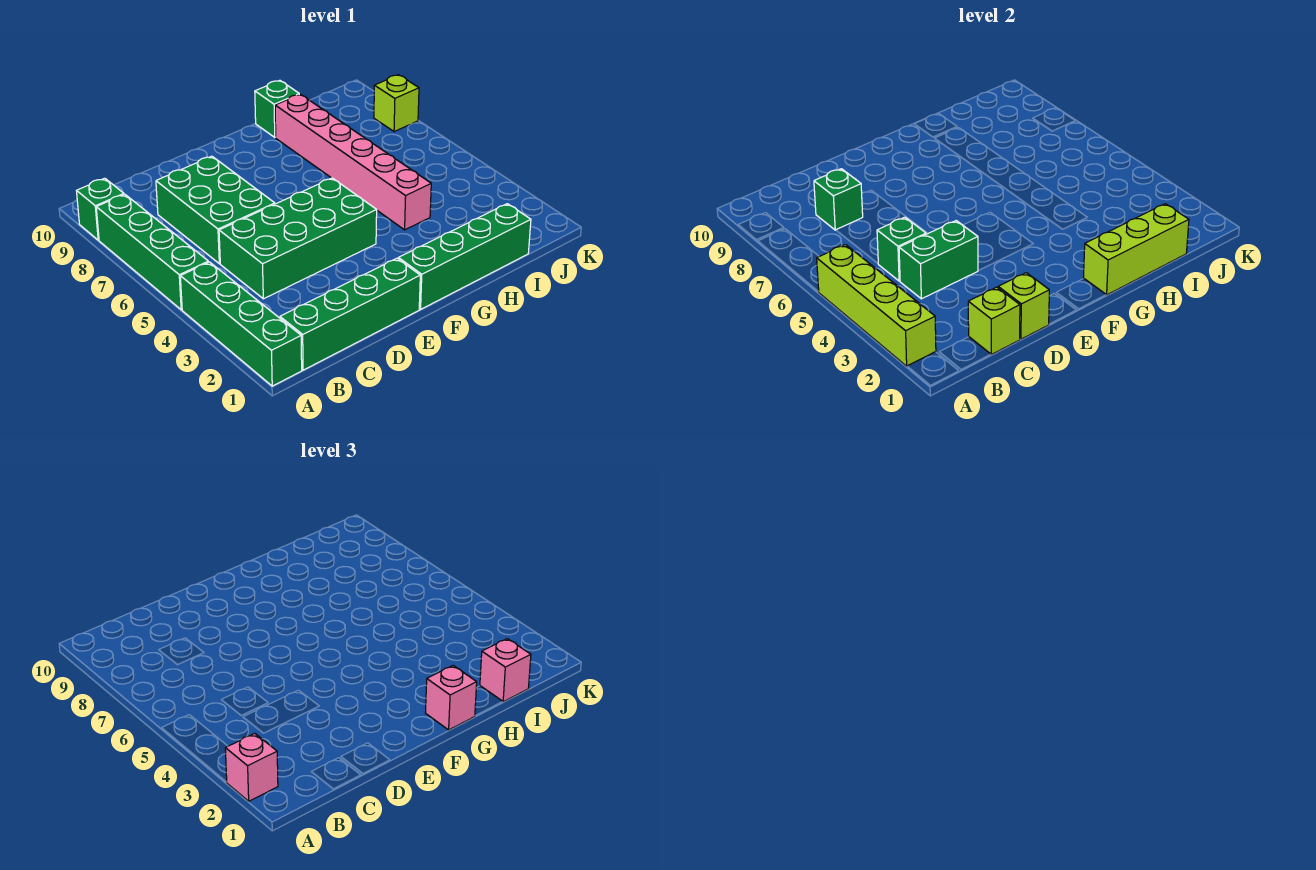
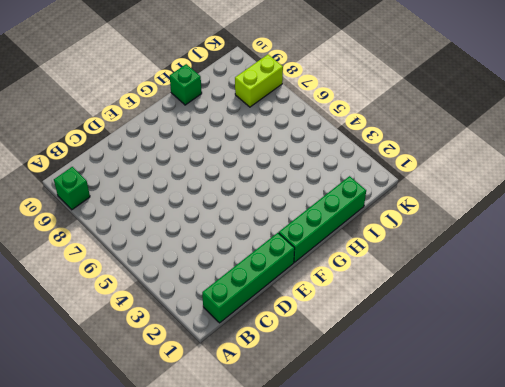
lime 1x2 brick [235,54,283,107] -> lime 1x1 brick [374,75,419,132]
none -> green 1x4 brick [180,262,302,386]
none -> green 1x4 brick [96,194,208,310]
none -> green 2x4 brick [219,178,377,299]

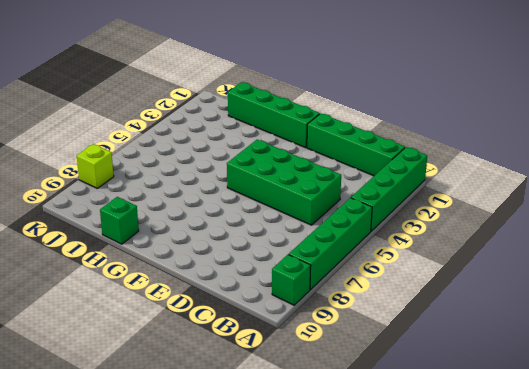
none -> green 2x3 brick [156,156,275,264]
none -> pink 1x6 brick [275,94,431,230]
none -> lime 1x4 brick [817,245,936,366]

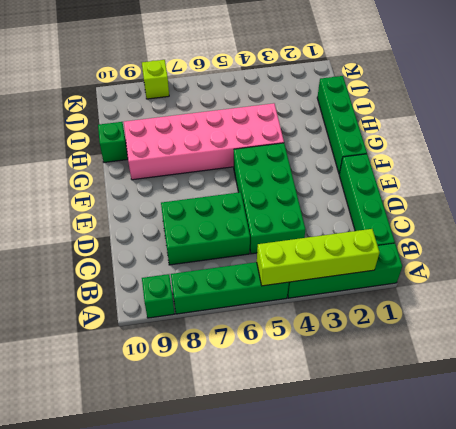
pink 2x6 brick [124,103,284,180] -> pink 1x6 brick [275,94,431,230]
none -> lime 1x1 brick [968,287,1020,354]
none -> green 1x2 brick [899,221,978,299]
none -> green 1x1 brick [877,217,926,281]

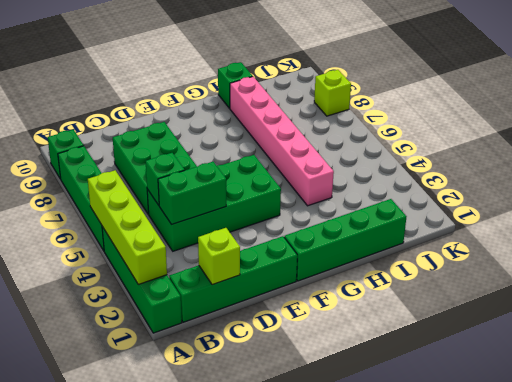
none -> green 1x1 brick [814,169,863,230]
none -> lime 1x1 brick [998,273,1049,339]
none -> lime 1x3 brick [1084,204,1189,295]

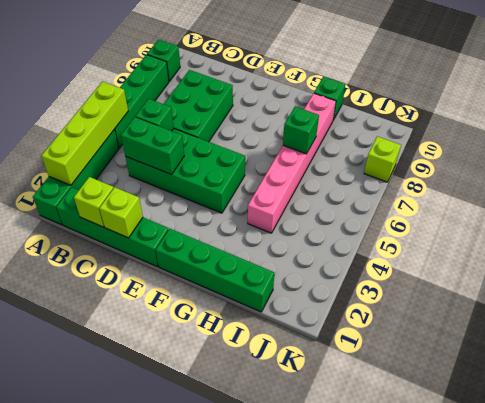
green 1x1 brick [283,107,319,154] -> green 1x1 brick moved to [814,169,863,230]
none -> lime 1x3 brick [1084,204,1189,295]
none -> pink 1x1 brick [225,733,278,801]
none -> pink 1x1 brick [426,666,477,730]

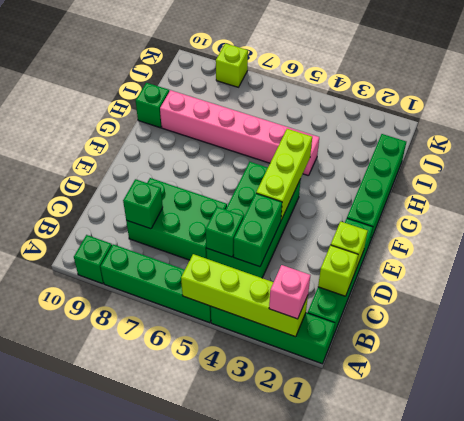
lime 1x3 brick [256,129,312,220] -> lime 1x3 brick moved to [1084,204,1189,295]
none -> pink 1x1 brick [426,666,477,730]
none -> pink 1x1 brick [480,639,531,702]

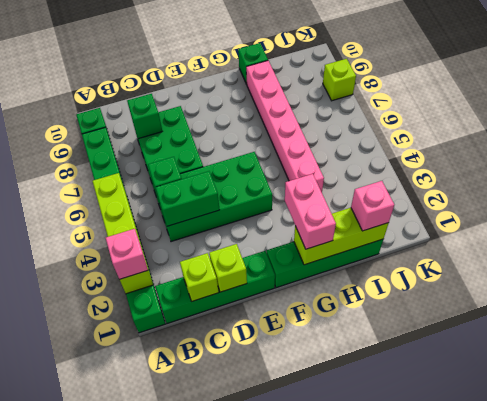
pink 1x2 brick [285,174,336,249] -> pink 1x1 brick [426,666,477,730]

